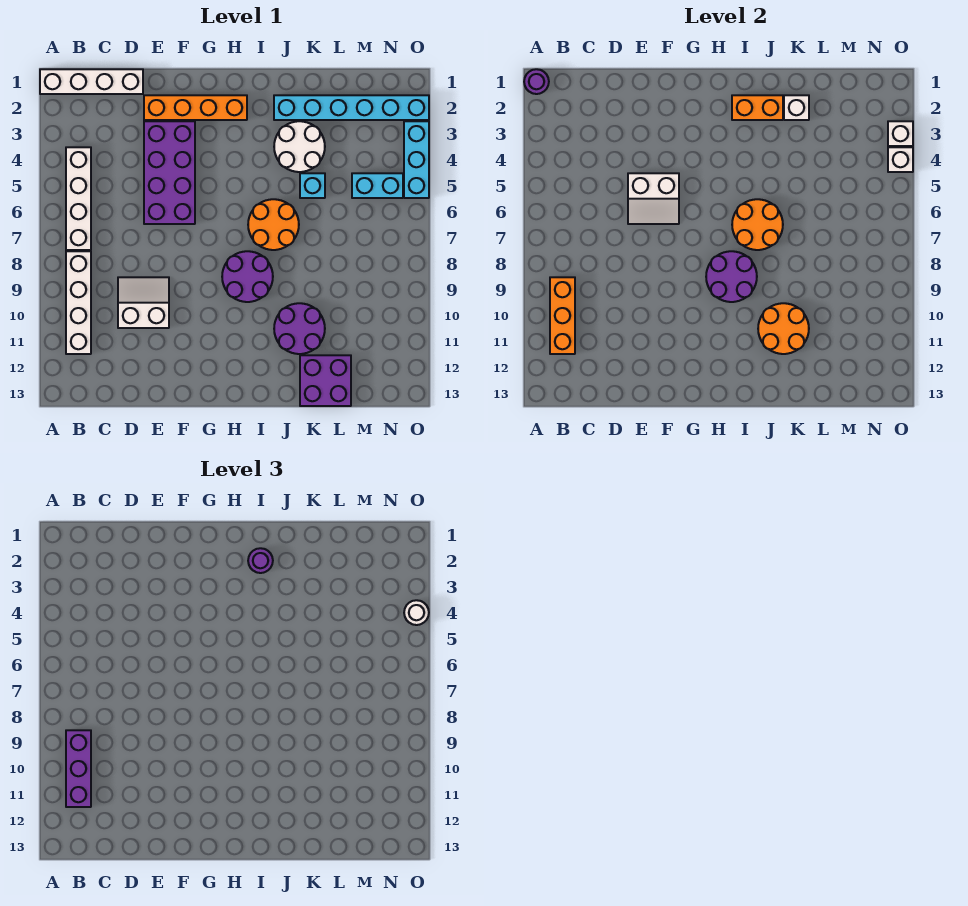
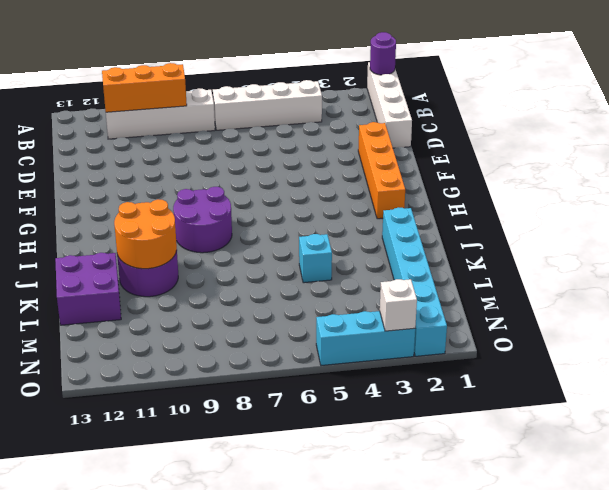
none -> white 2x2 slope [118,277,169,328]
none -> purple 2x4 brick [144,121,195,224]
none -> orange 2x2 round brick [248,199,299,250]

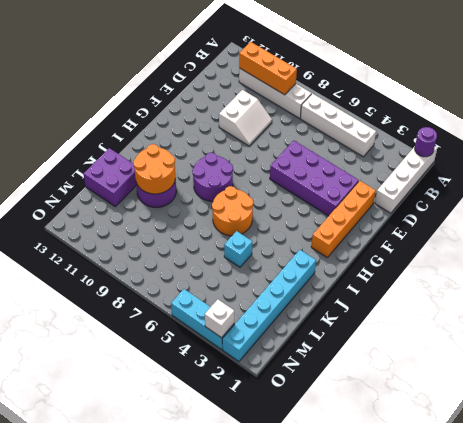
none -> white 2x2 round brick [274,121,325,172]
none -> cyan 1x2 brick [352,173,403,198]
none -> white 2x2 slope [628,173,679,224]

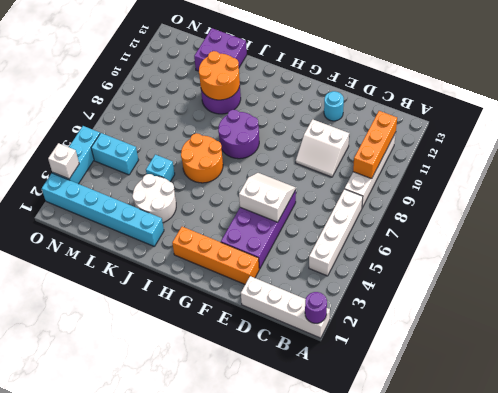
cyan 1x1 round brick [324,91,344,121] -> none
none -> purple 2x2 round brick [706,251,757,302]
none -> orange 1x2 brick [732,95,783,120]
none -> orange 2x2 round brick [732,199,783,250]

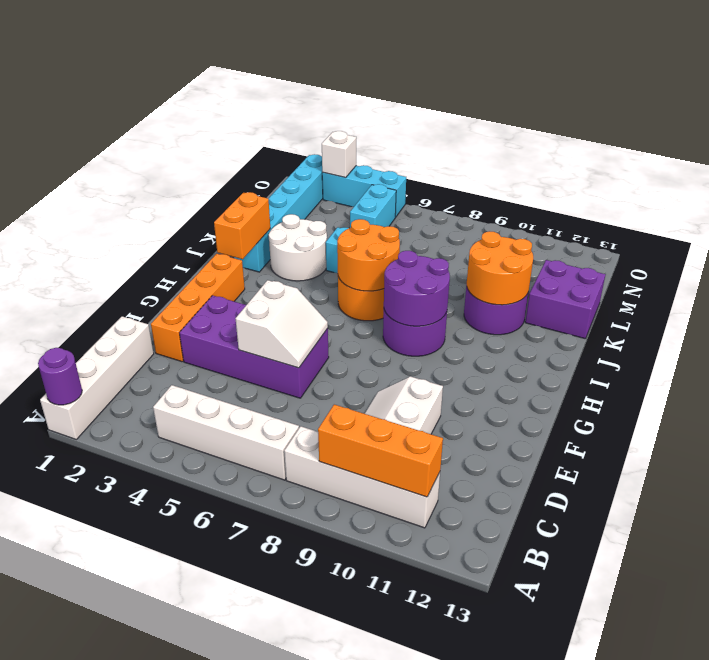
none -> white 1x1 brick [784,95,809,120]
none -> white 1x1 brick [888,147,913,172]
none -> purple 1x3 brick [66,730,91,807]

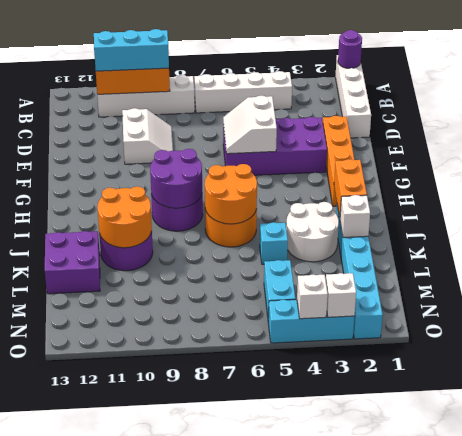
cyan 1x3 brick [94,29,169,71] -> purple 1x3 brick [66,730,91,807]
none -> purple 1x1 round brick [248,548,273,573]
none -> white 1x1 round brick [404,600,429,625]

